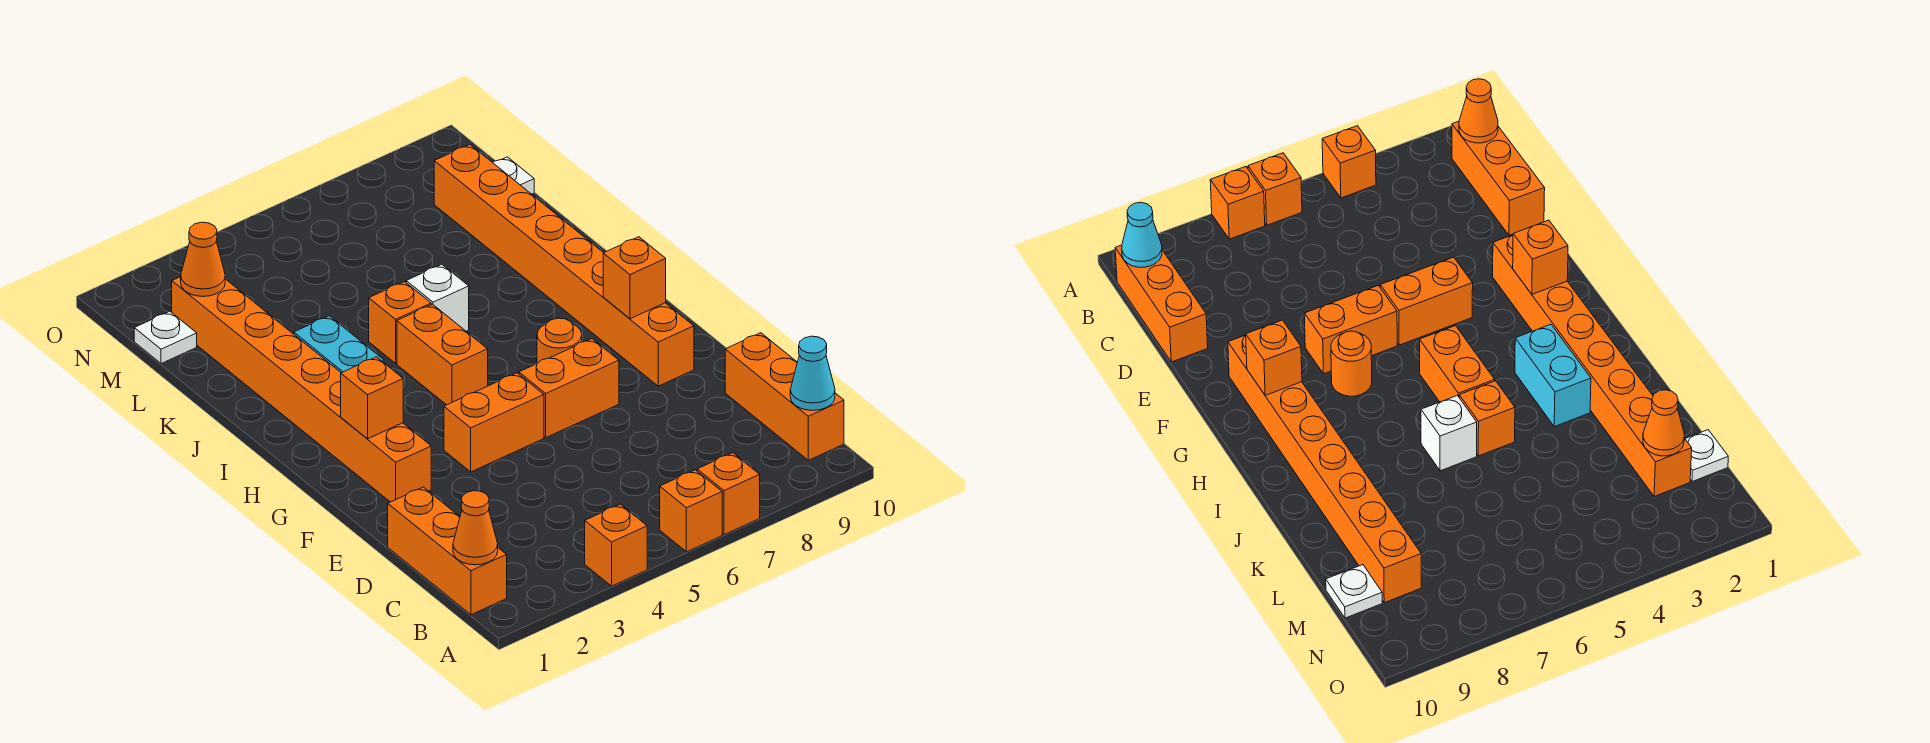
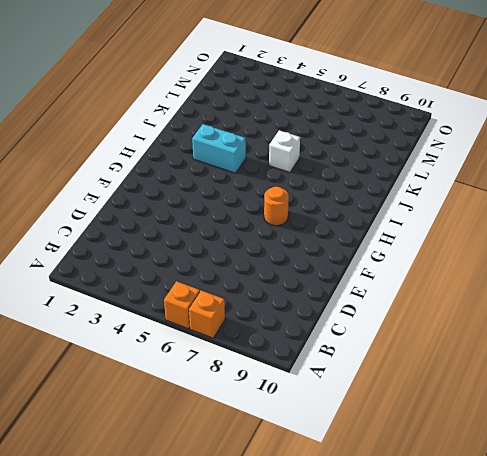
cyan 1x2 brick [192,124,246,173] -> cyan 1x2 brick turned to [294,316,384,373]
none -> orange 1x1 brick [585,504,647,586]
none -> orange 1x3 brick [388,487,507,615]
none -> orange 1x3 brick [725,333,844,460]

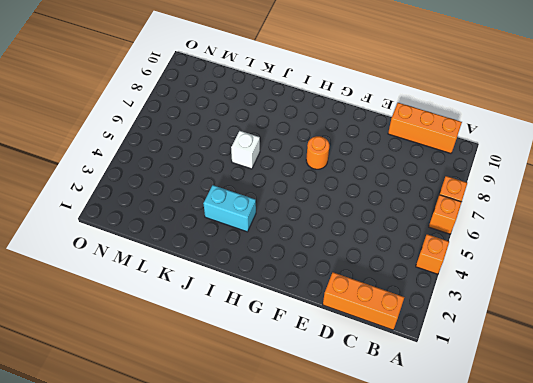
none -> orange 1x8 brick [172,277,431,502]
none -> orange 1x2 brick [444,373,544,472]
none -> orange 1x2 brick [519,339,619,437]

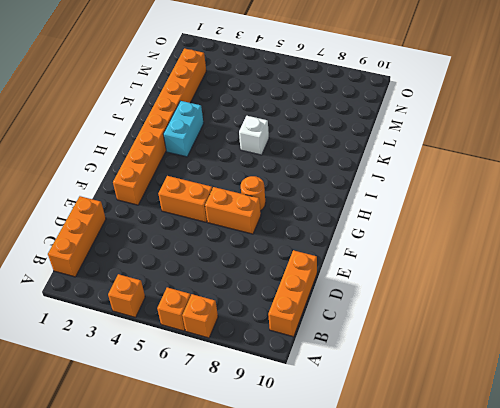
none -> orange 1x8 brick [434,144,694,386]
none -> orange 1x2 brick [397,304,488,405]
none -> orange 1x1 brick [369,282,431,363]

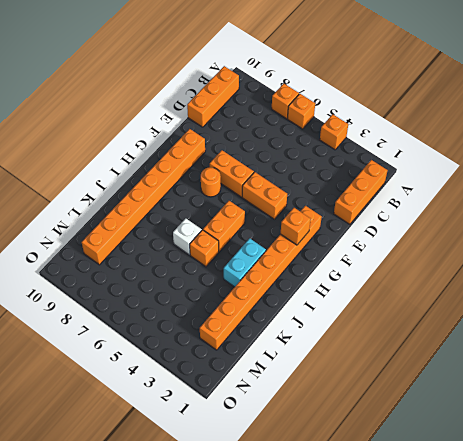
none -> white 1x1 plate [134,311,197,364]
none -> white 1x1 plate [493,157,534,194]
none -> orange 1x1 cone [453,491,498,565]

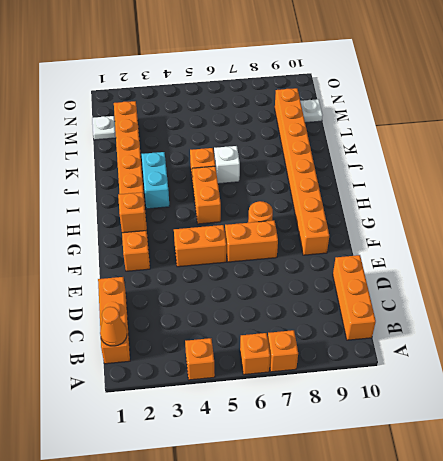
none -> cyan 1x1 cone [790,336,835,410]
none -> orange 1x1 brick [603,237,666,319]
none -> orange 1x1 cone [181,222,225,297]

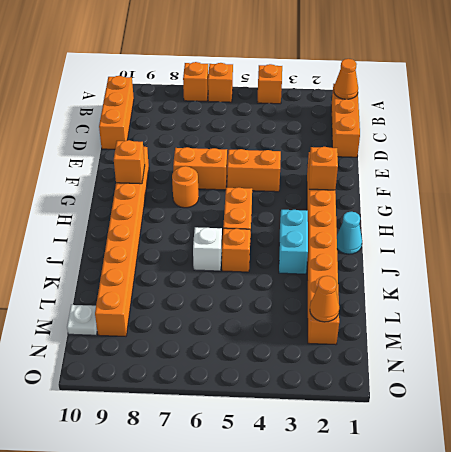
cyan 1x1 cone [337,212,362,254] -> cyan 1x1 cone moved to [790,336,835,410]
none -> white 1x1 plate [134,311,197,364]

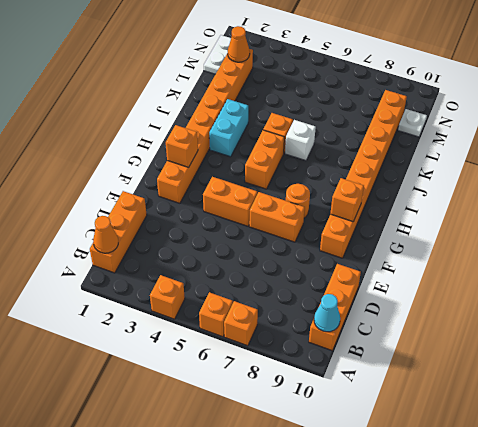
white 1x2 plate [204,35,231,74] -> white 1x1 plate [134,311,197,364]

